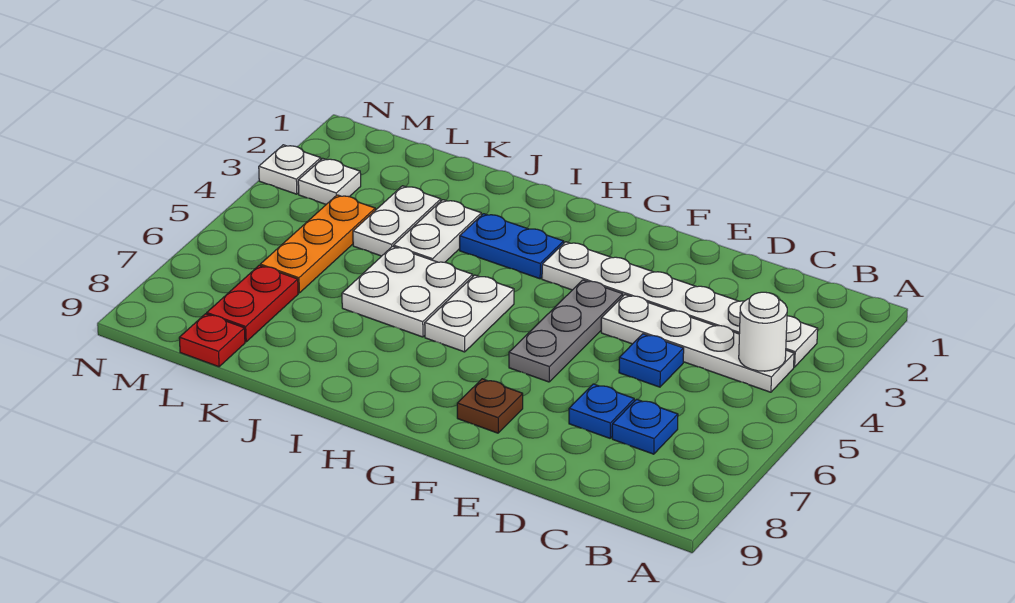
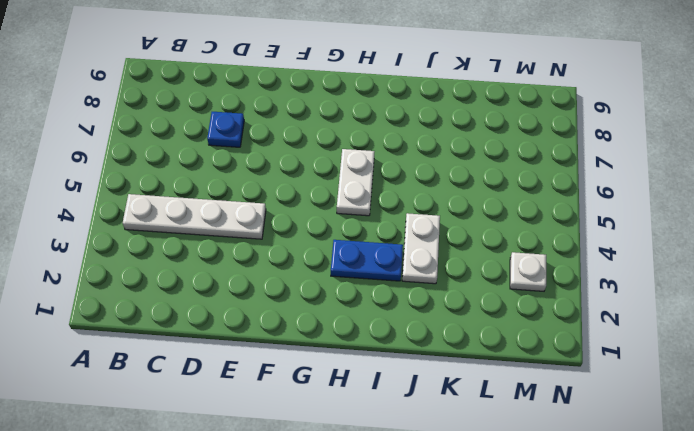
none -> white 1x6 plate [542,242,818,367]
none -> blue 1x1 plate [612,399,678,454]
none -> blue 1x1 plate [619,334,684,387]

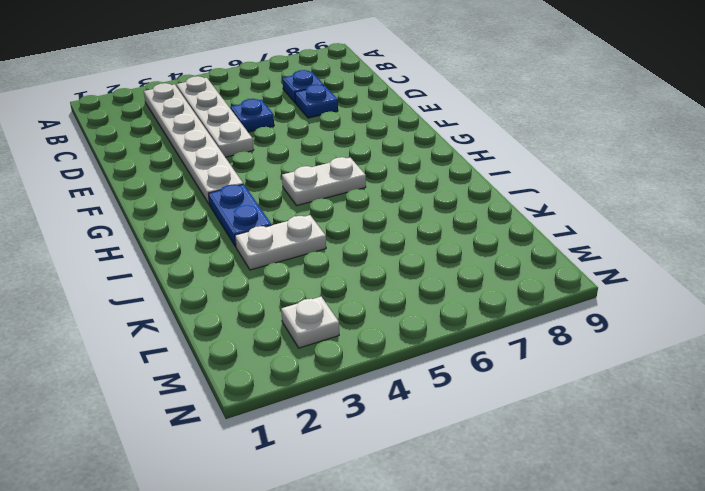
none -> grey 1x3 plate [509,280,623,382]
none -> brown 1x1 plate [457,379,523,433]
none -> white 2x2 plate [342,246,473,337]

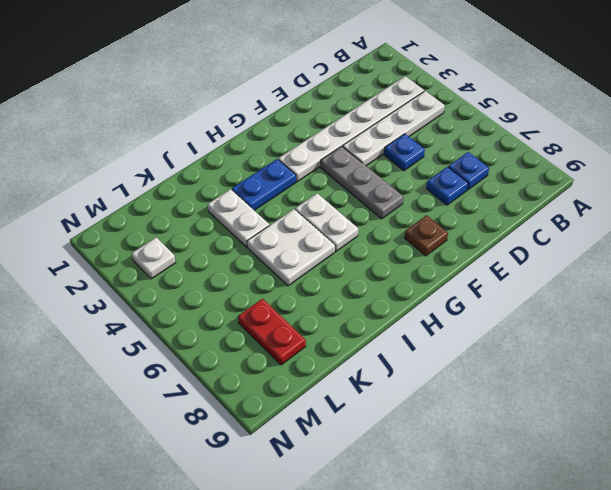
none -> white 1x2 plate [353,186,441,256]
none -> orange 1x3 plate [260,195,375,293]
none -> red 1x1 plate [179,314,245,367]

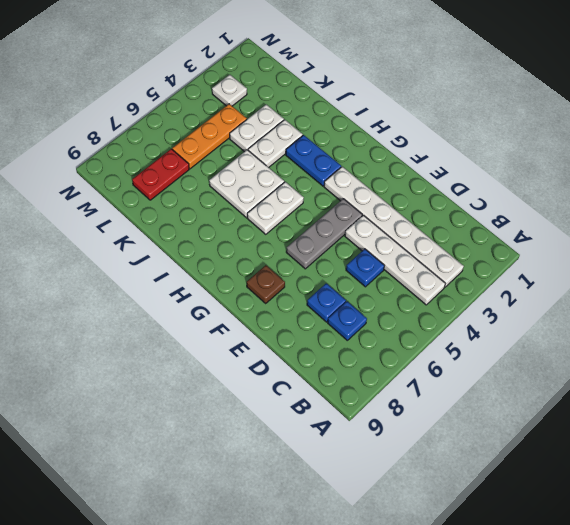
none -> red 1x1 plate [179,314,245,367]
none -> white 1x1 plate [259,145,321,194]
none -> white 1x1 round brick [739,292,787,371]

